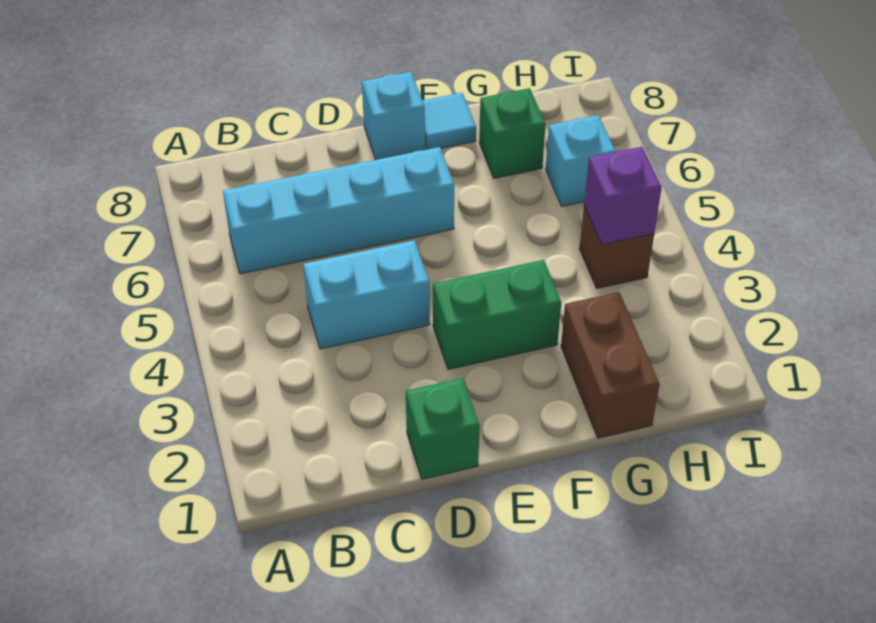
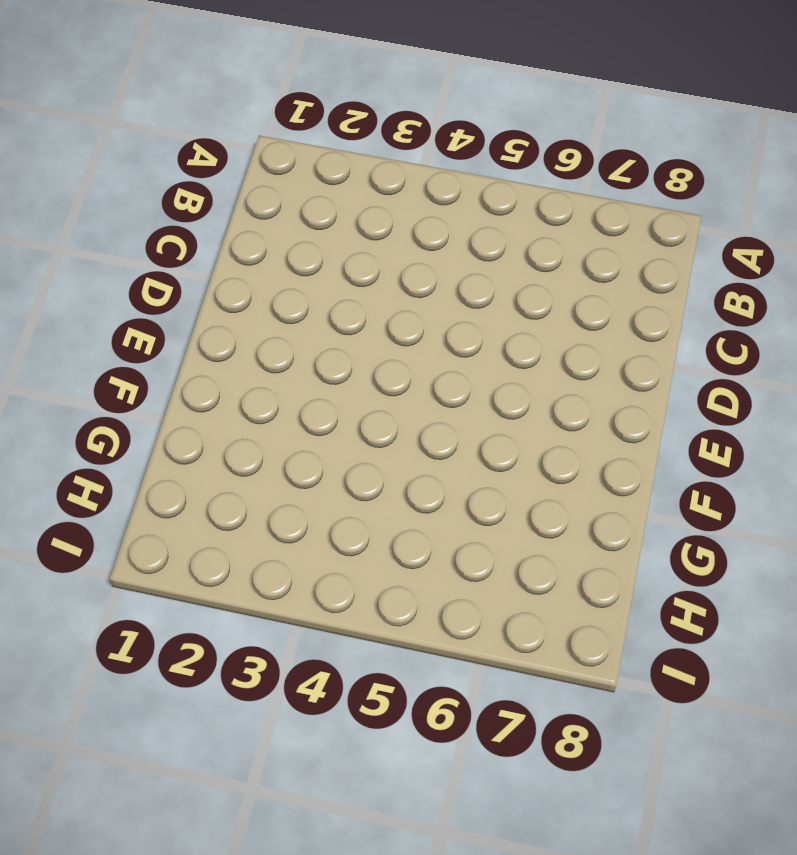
none -> cyan 1x4 brick [223,147,454,274]
none -> cyan 1x2 brick [303,240,430,349]

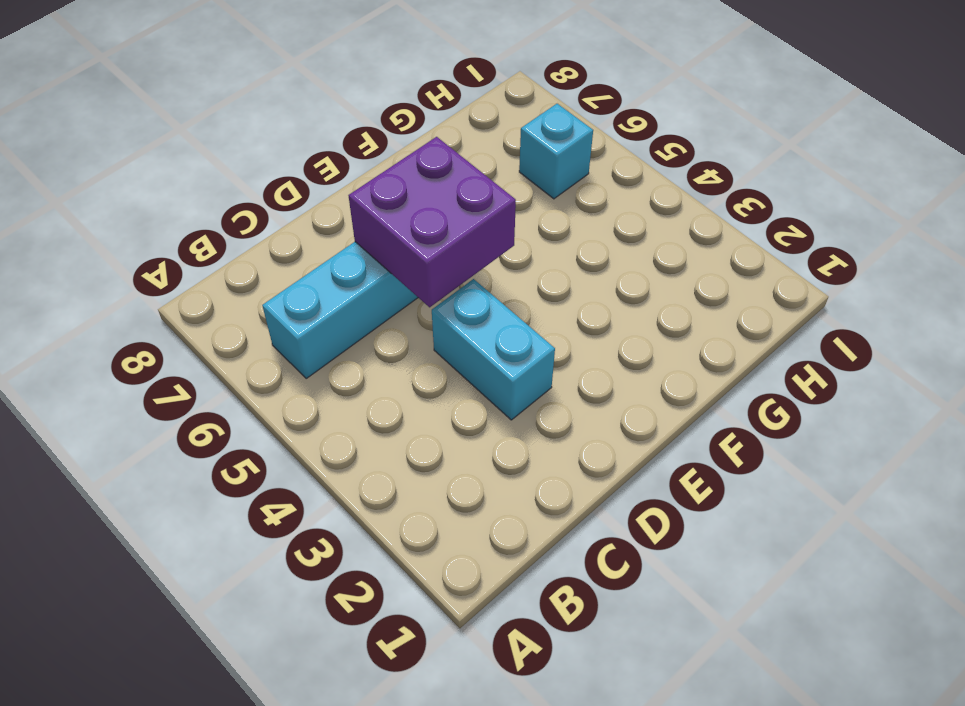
cyan 1x2 brick [432,279,555,420] -> cyan 1x2 brick turned to [303,240,430,349]
purple 2x2 brick [349,137,516,307] -> none
none -> green 1x1 brick [406,378,480,479]
none -> green 1x2 brick [433,260,561,369]

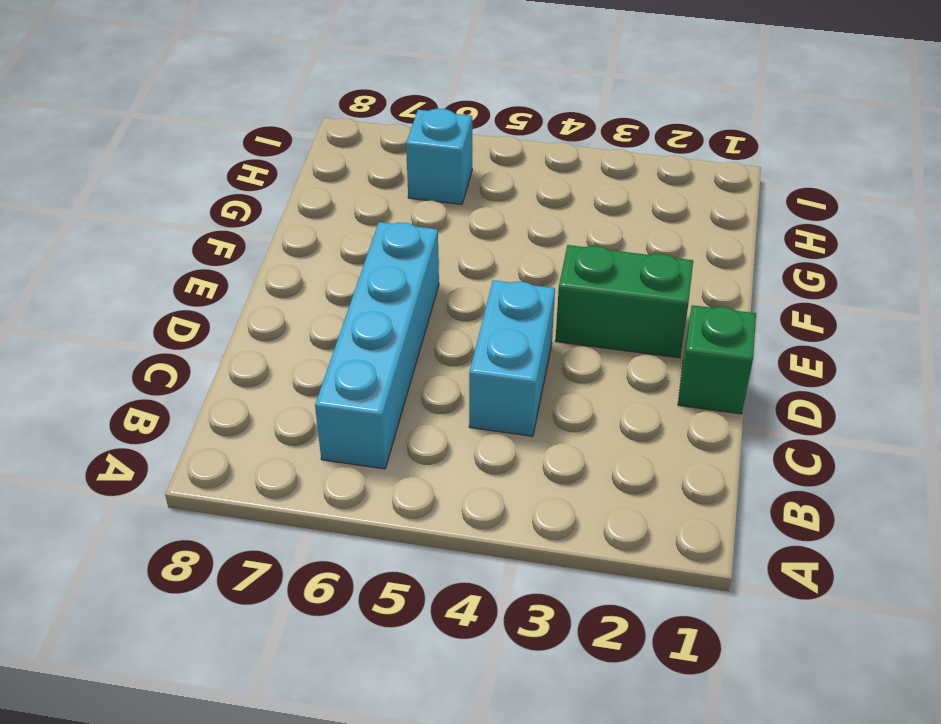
green 1x2 brick [555,245,693,358] -> green 1x2 brick turned to [433,260,561,369]
none -> cyan 1x1 brick [362,72,425,160]
none -> cyan 1x1 tile [422,93,476,149]

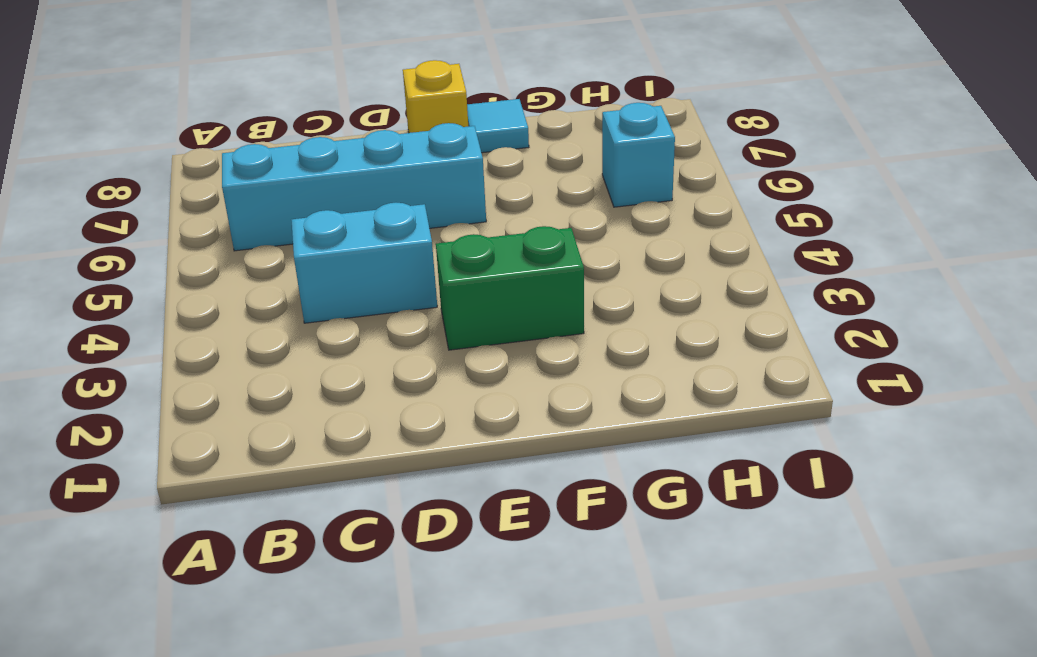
yellow 1x1 brick [403,60,468,133] -> cyan 1x1 brick [362,72,425,160]
none -> green 1x1 brick [406,378,480,479]
none -> brown 1x2 brick [561,292,660,438]

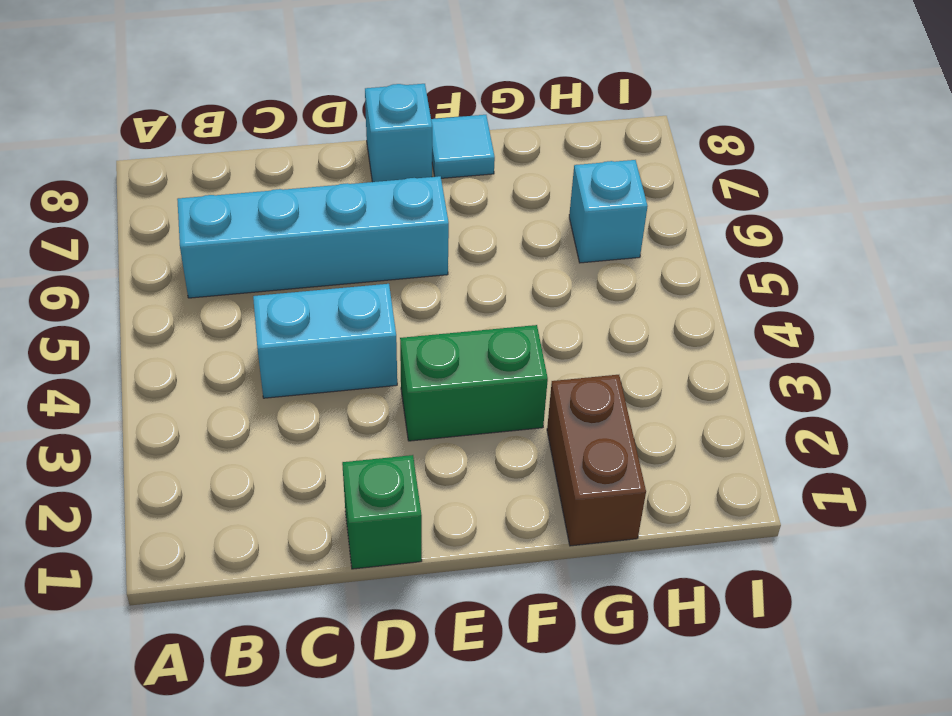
none -> green 1x1 brick [479,88,546,178]
none -> brown 1x1 brick [579,206,654,288]

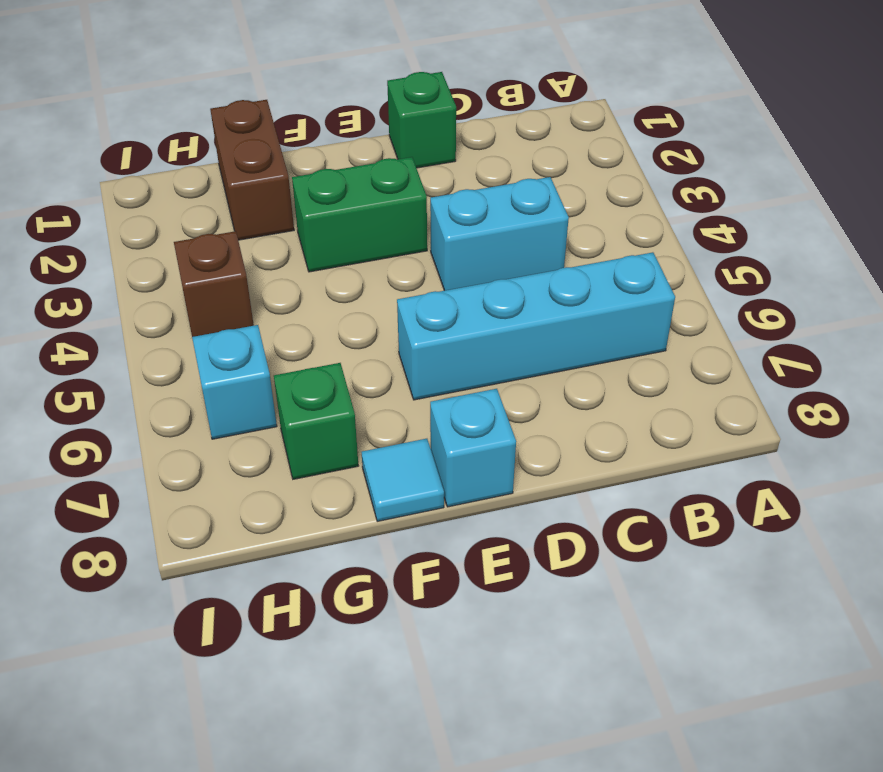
none -> purple 1x1 brick [584,147,662,245]

